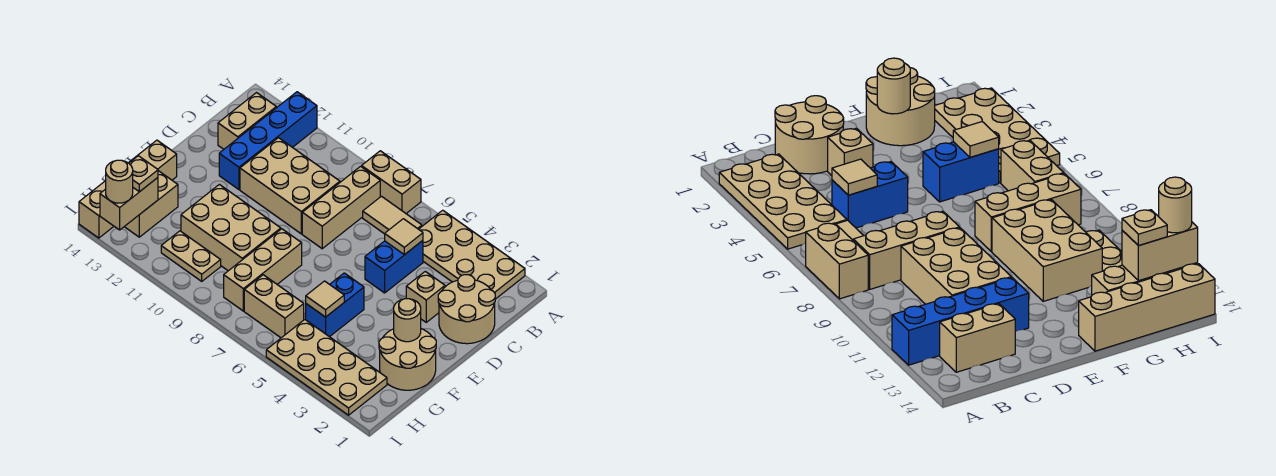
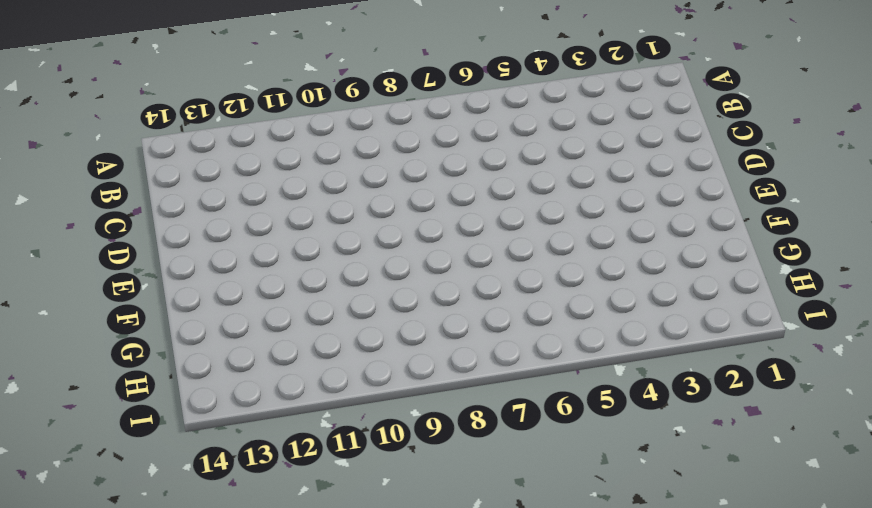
none -> tan 2x4 plate [419,210,525,299]
none -> tan 1x2 brick [362,151,421,213]
none -> blue 1x4 brick [219,92,317,189]

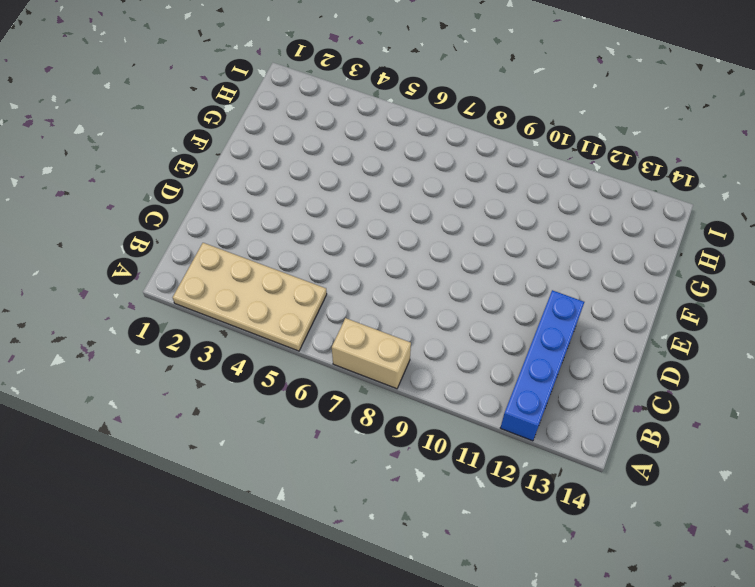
none -> tan 1x2 tile [363,196,422,234]
none -> tan 1x3 brick [302,166,380,249]
none -> tan 1x2 brick [218,93,276,149]

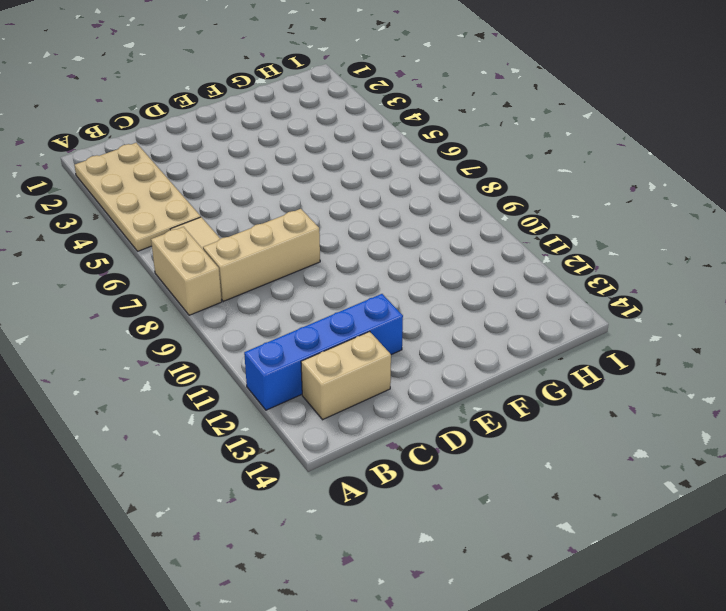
none -> tan 2x2 round brick [438,275,495,344]
none -> blue 1x2 brick [365,241,423,293]
none -> tan 2x3 brick [240,138,340,234]

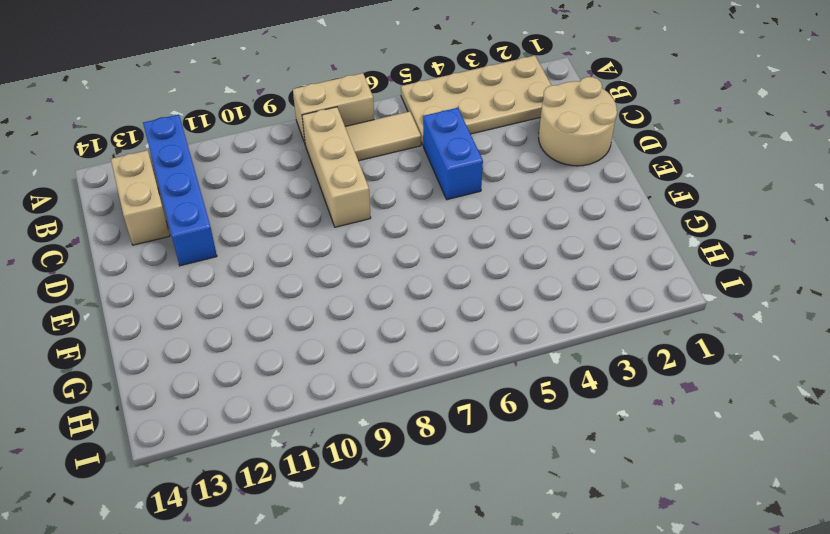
none -> tan 2x3 brick [240,138,340,234]
none -> tan 1x1 brick [406,271,445,322]
none -> tan 2x2 round brick [379,329,436,390]

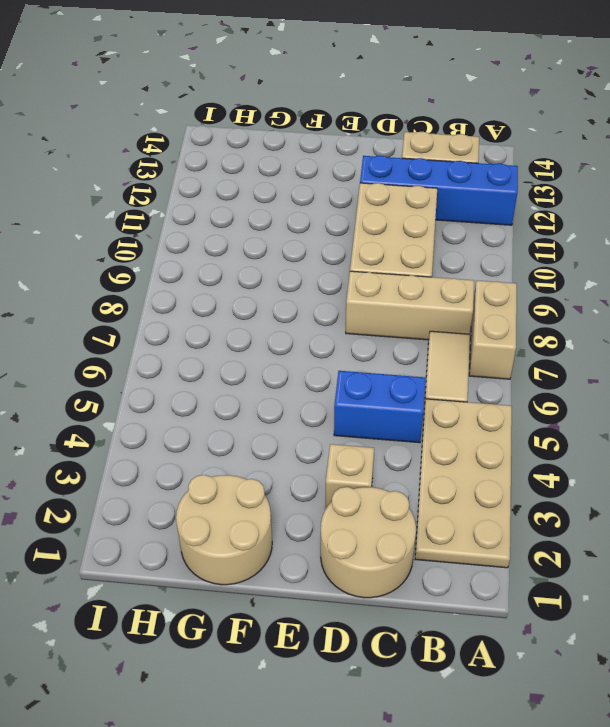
none -> blue 1x2 brick [306,273,364,337]
none -> tan 1x3 brick [224,229,302,311]
none -> tan 2x3 brick [181,184,281,271]

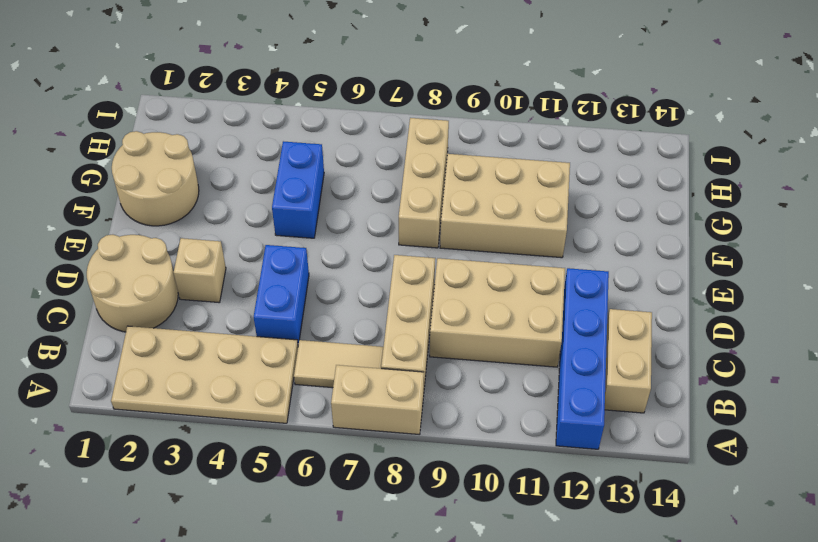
none -> tan 1x4 brick [79,140,177,238]
none -> tan 1x2 brick [124,171,178,237]
none -> tan 2x4 plate [266,320,387,415]

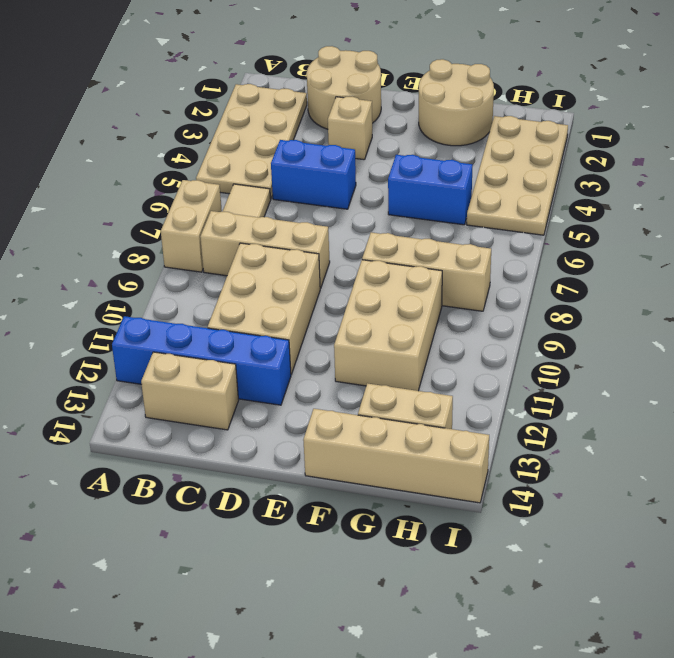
none -> tan 1x2 brick [244,275,304,338]
none -> tan 1x2 plate [161,231,221,281]
none -> tan 1x1 tile [385,219,423,255]

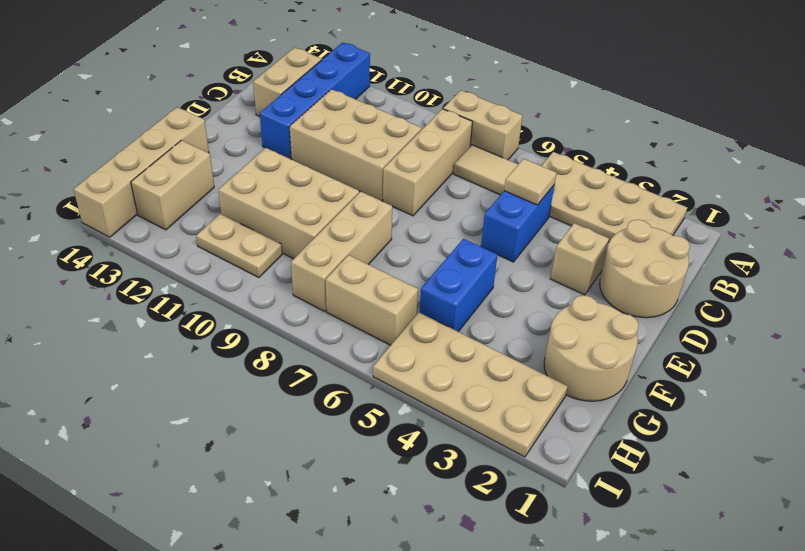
none -> tan 1x1 round brick [394,299,421,342]
none -> tan 1x1 tile [306,281,344,317]
none -> tan 1x2 brick [100,178,158,230]

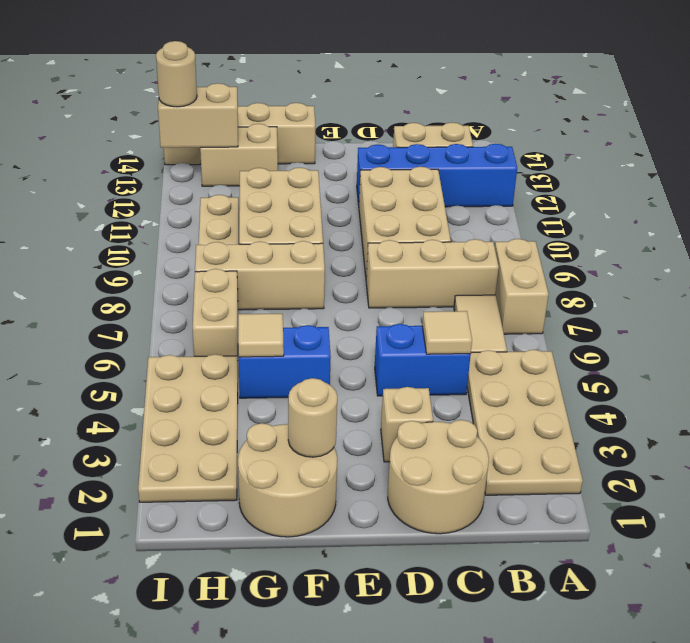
none -> tan 1x1 plate [129,156,158,192]

